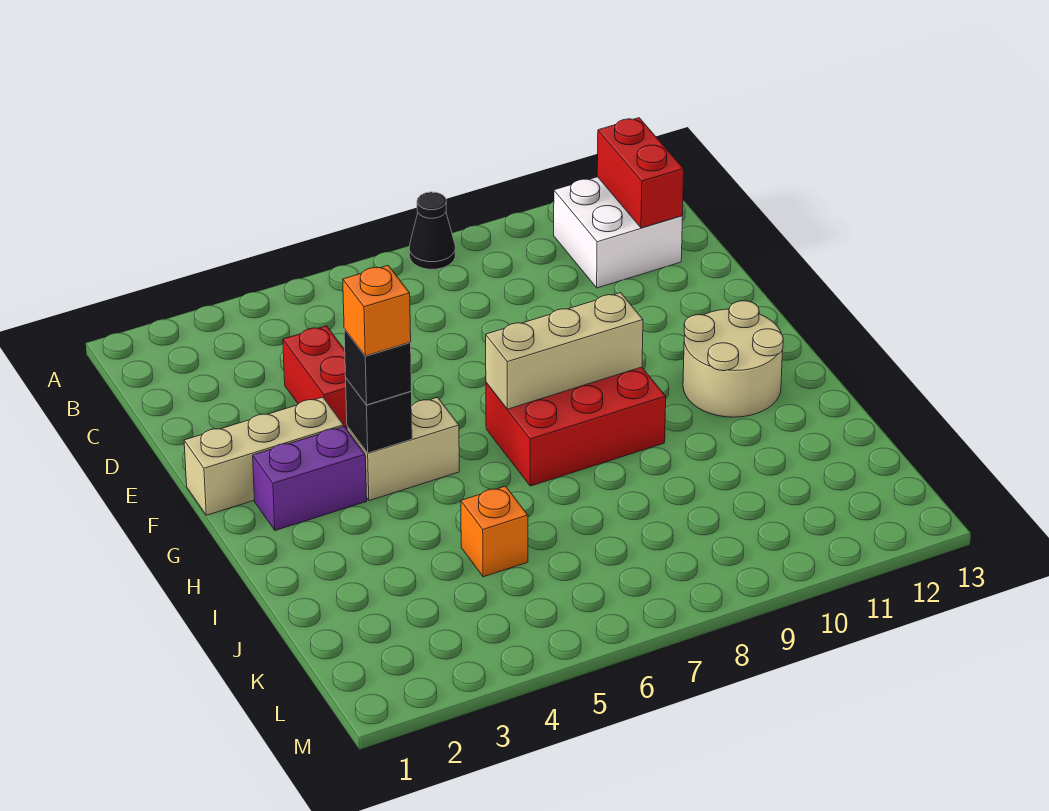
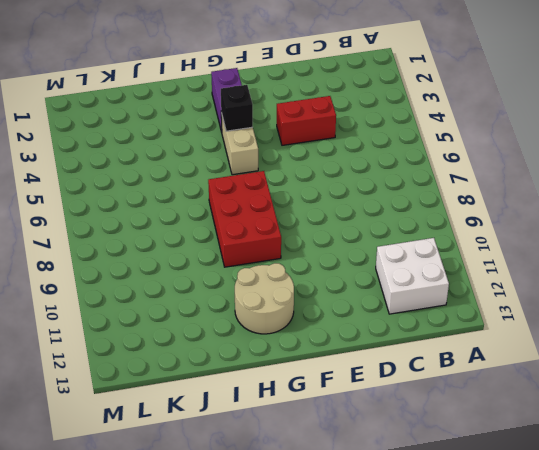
none -> black 1x1 cone [409,192,455,269]
none -> tan 1x3 brick [184,397,344,515]
none -> orange 1x1 brick [461,486,528,577]

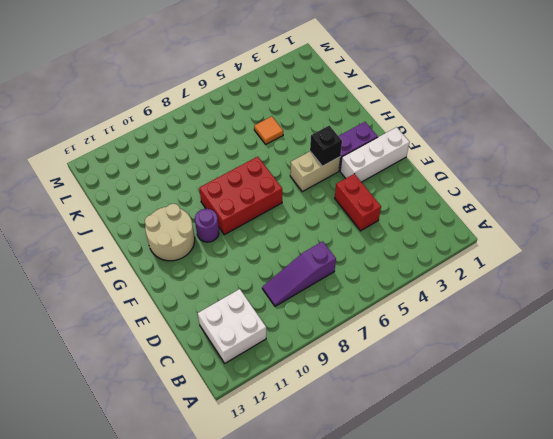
purple 1x3 slope [262,241,336,306] -> none
white 1x3 brick [340,127,410,182] -> tan 1x3 brick [184,397,344,515]
purple 1x1 round brick [195,209,219,242] -> none
orange 1x1 tile [254,116,283,144] -> orange 1x1 brick [461,486,528,577]
none -> black 1x1 cone [409,192,455,269]
none -> red 1x2 brick [597,118,684,228]
none -> tan 1x3 brick [486,293,643,409]

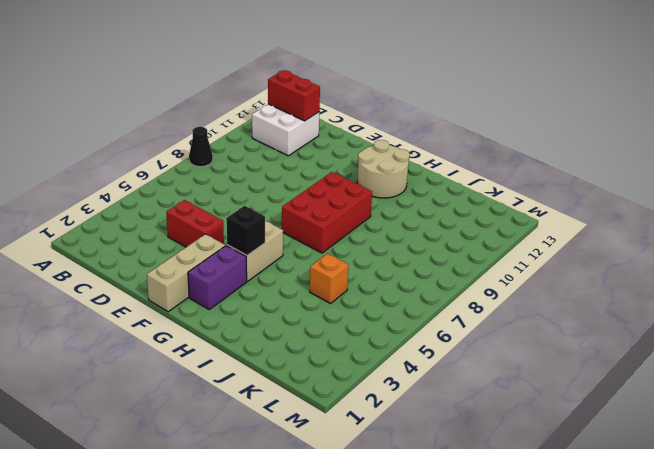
none -> tan 1x3 brick [486,293,643,409]
none -> black 1x1 brick [344,329,411,405]
none -> orange 1x1 brick [343,266,411,356]

